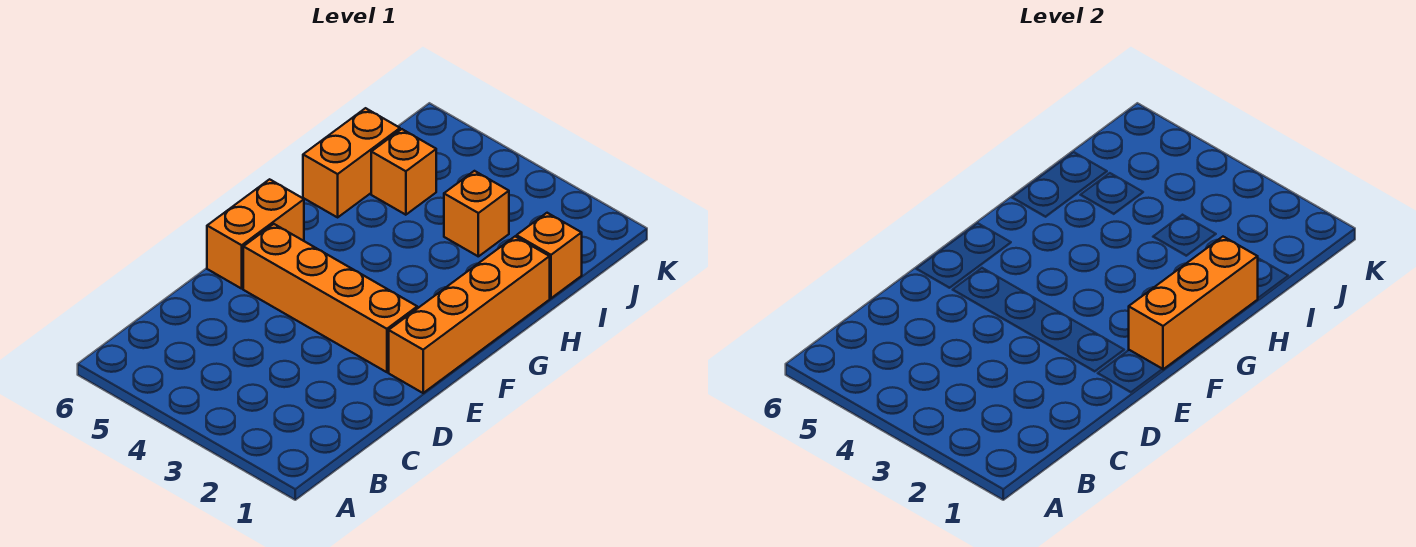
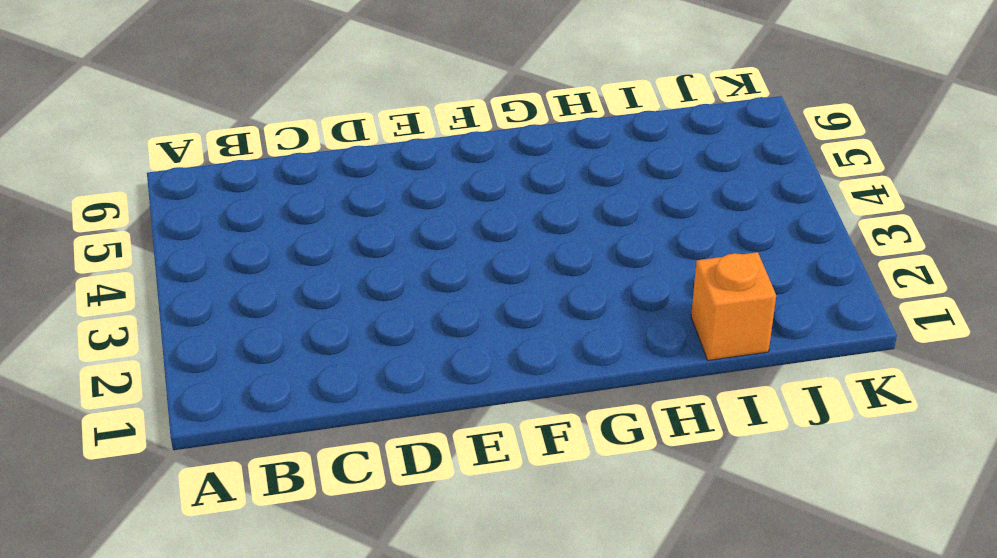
none -> orange 1x4 brick [389,237,550,393]
none -> orange 1x4 brick [243,224,417,372]

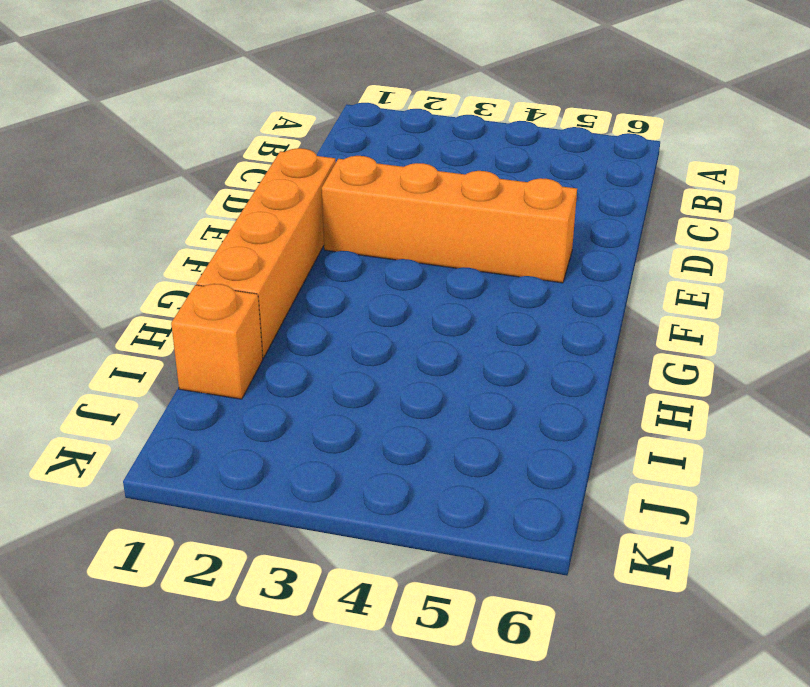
none -> orange 1x2 brick [207,179,304,289]
none -> orange 1x2 brick [303,108,400,217]

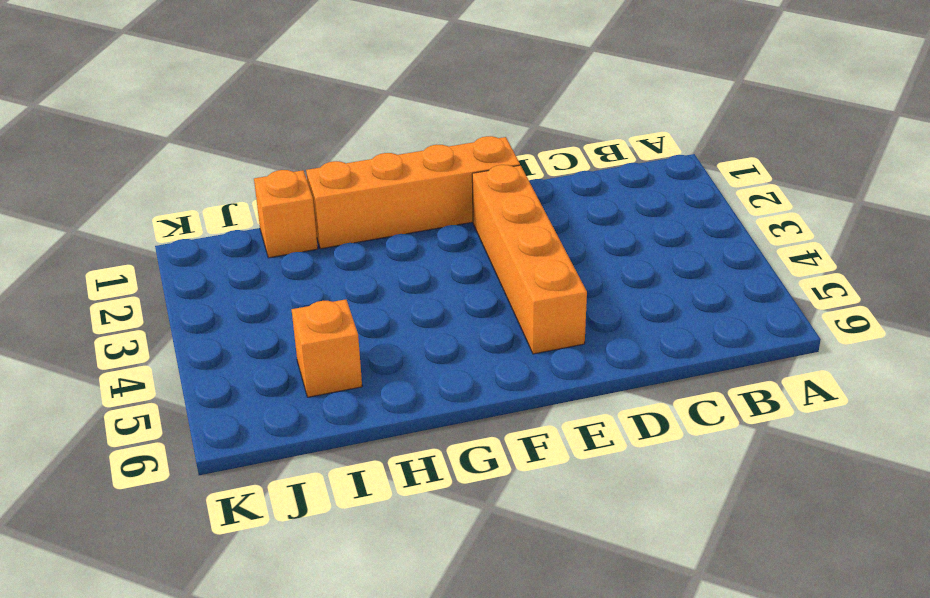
none -> orange 1x2 brick [207,179,304,289]
none -> orange 1x2 brick [303,108,400,217]

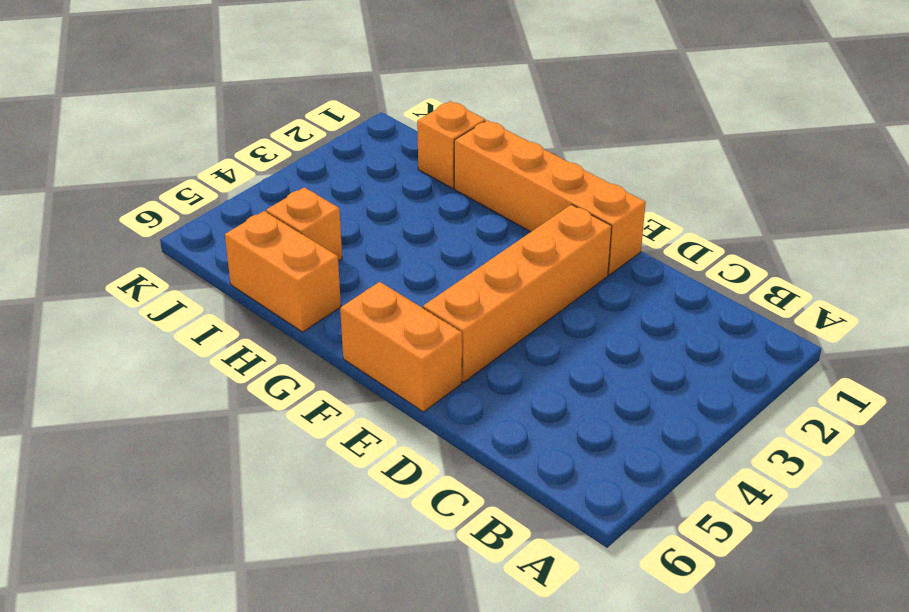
none -> orange 1x1 brick [444,171,509,256]
none -> orange 1x3 brick [1129,237,1258,369]

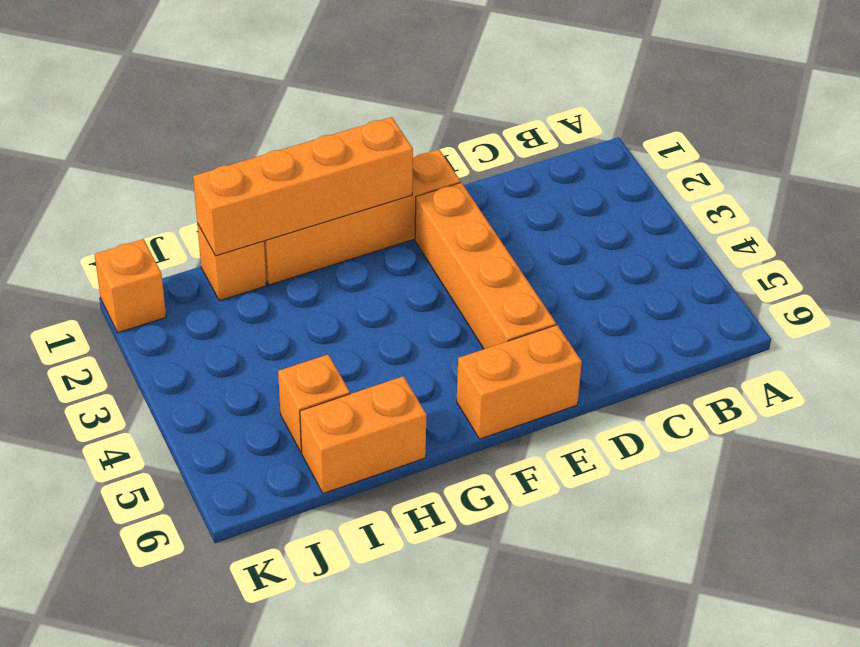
orange 1x4 brick [193,117,413,256] -> orange 1x3 brick [1129,237,1258,369]
orange 1x1 brick [95,239,166,333] -> orange 1x1 brick moved to [444,171,509,256]

